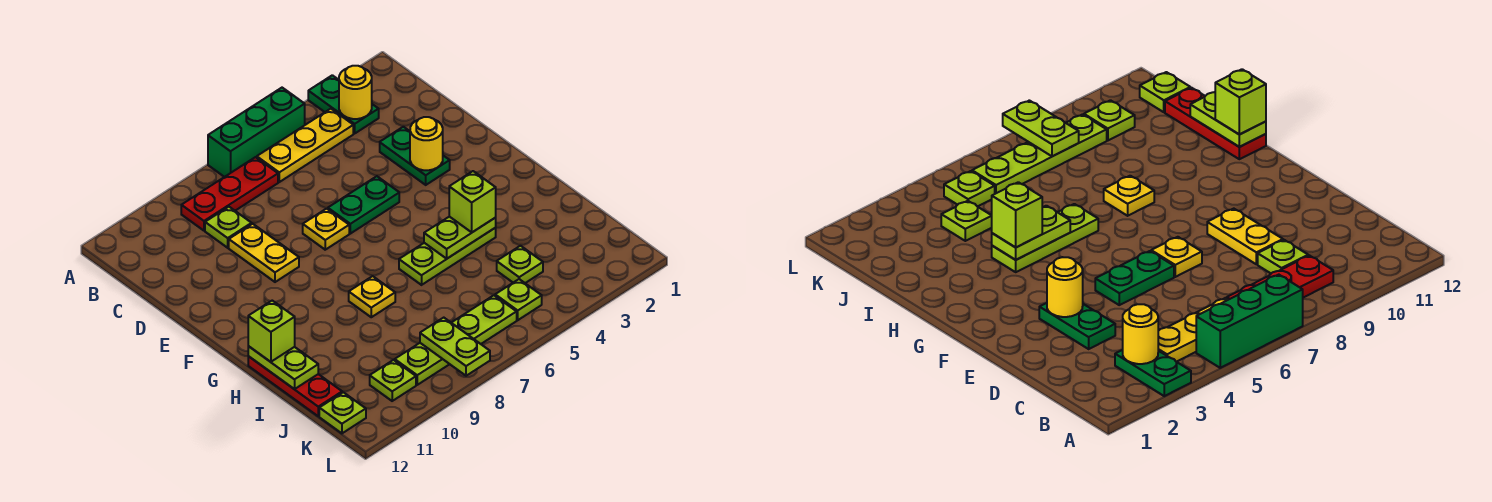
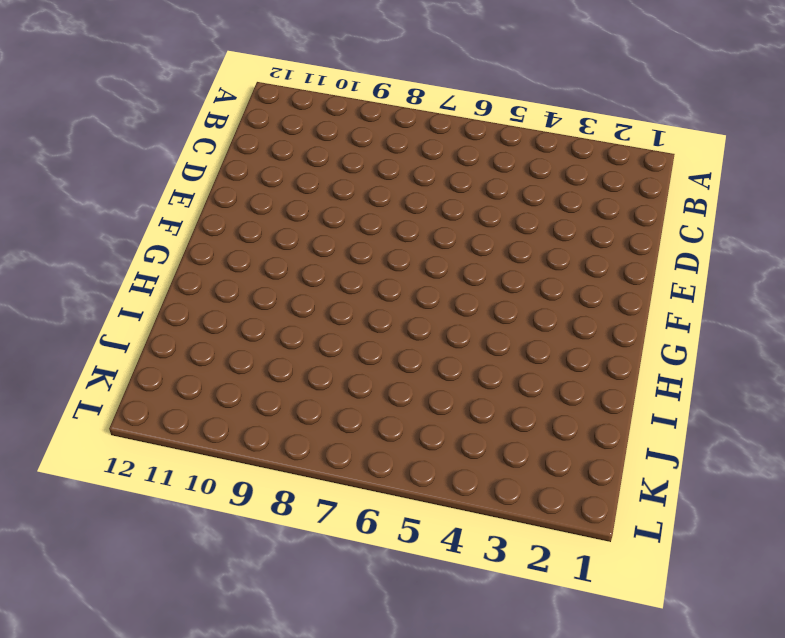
none -> green 1x2 plate [308,75,379,133]
none -> green 1x3 brick [208,88,305,177]
none -> yellow 1x3 plate [257,109,353,182]

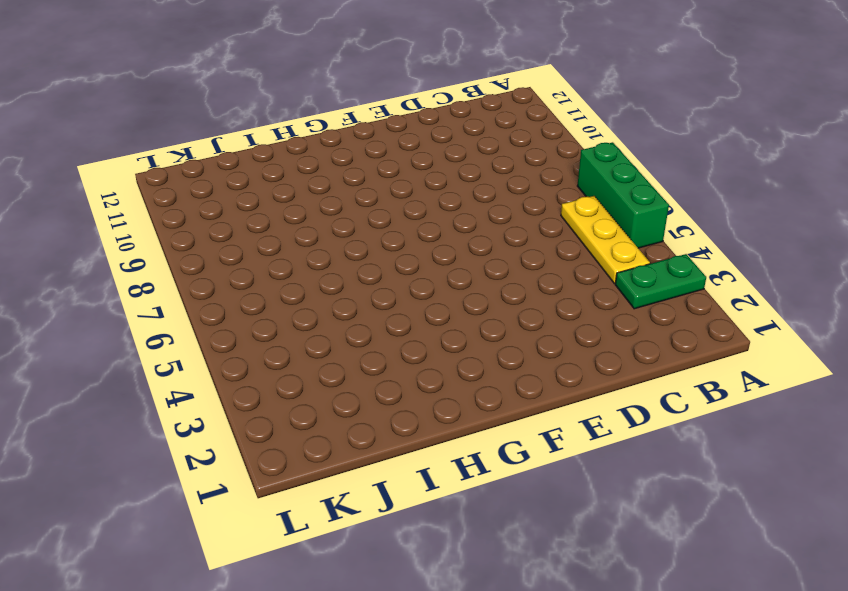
none -> red 1x3 plate [181,157,278,231]
none -> lime 1x1 plate [205,207,252,248]
none -> green 1x2 plate [380,127,450,185]

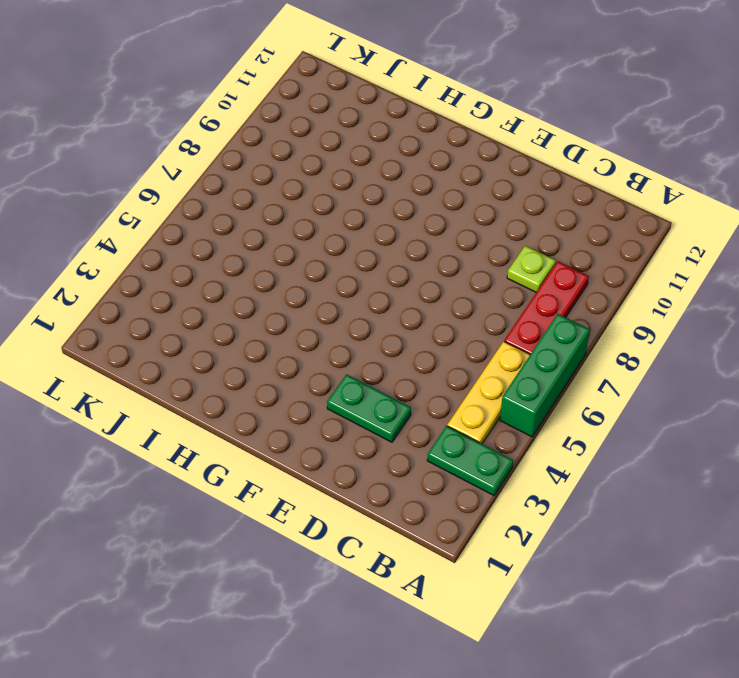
none -> yellow 1x2 plate [229,224,299,282]
none -> green 1x2 plate [328,176,399,234]
none -> yellow 1x1 plate [303,209,349,250]

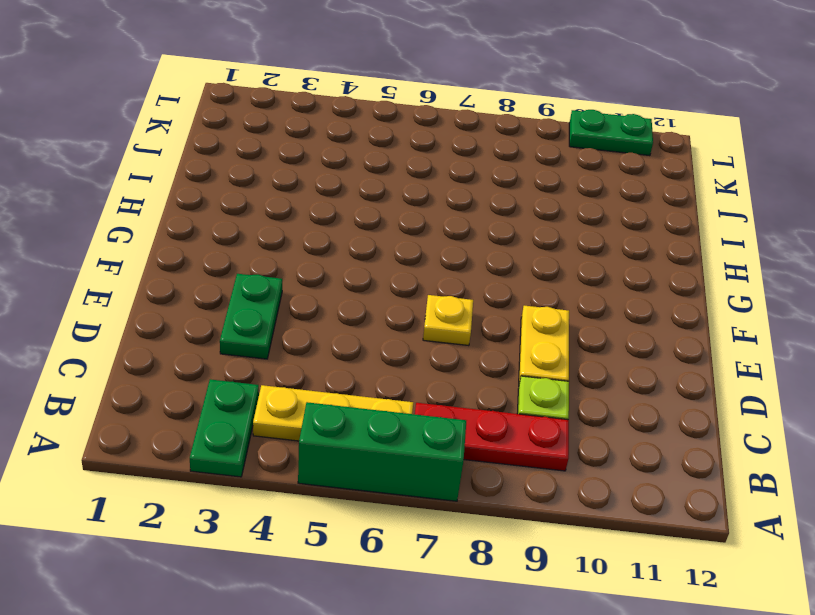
green 1x2 plate [569,110,653,156] -> green 1x2 plate moved to [328,176,399,234]
none -> lime 1x3 plate [399,228,496,285]
none -> yellow 1x1 plate [349,276,395,317]
none -> red 1x3 plate [248,356,342,416]

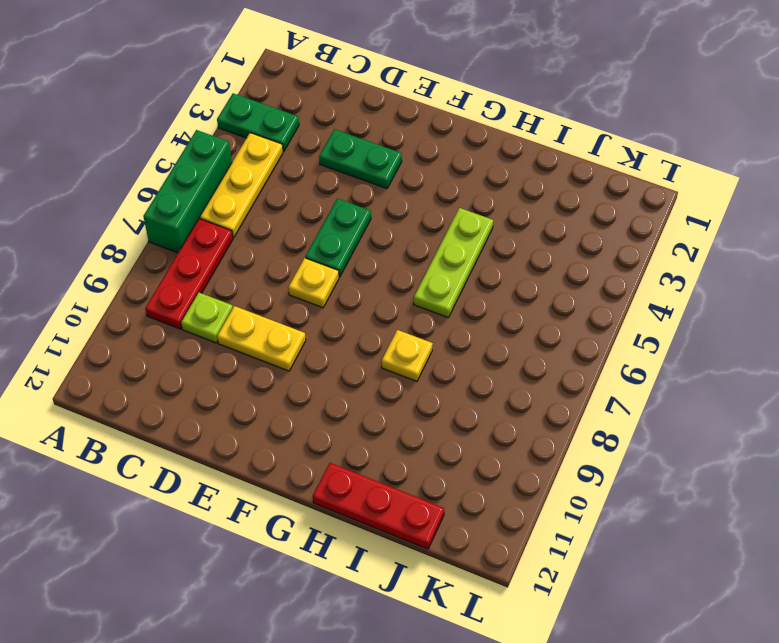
none -> lime 1x1 plate [497,246,543,283]
none -> lime 1x1 plate [495,279,542,320]
none -> lime 1x4 plate [395,295,517,385]

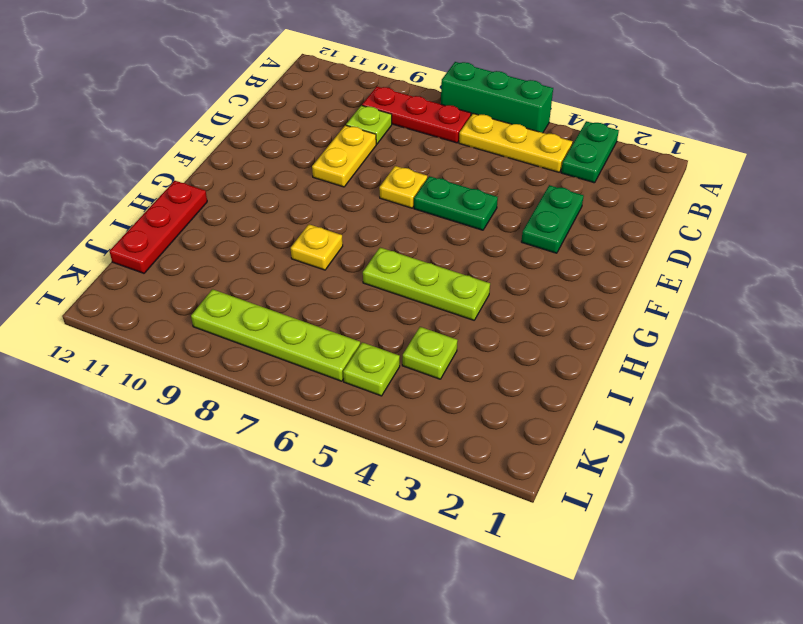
none -> lime 1x1 plate [370,360,416,401]
none -> lime 1x1 plate [319,392,366,433]
none -> yellow 1x1 round brick [339,66,372,119]

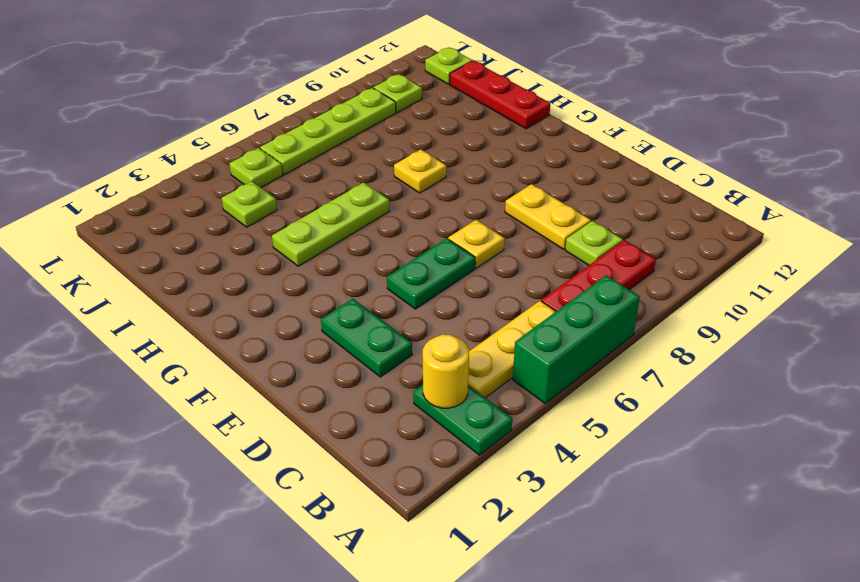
none -> yellow 1x1 round brick [410,117,443,170]
none -> lime 1x2 plate [424,217,496,259]
none -> lime 1x2 plate [248,346,318,389]

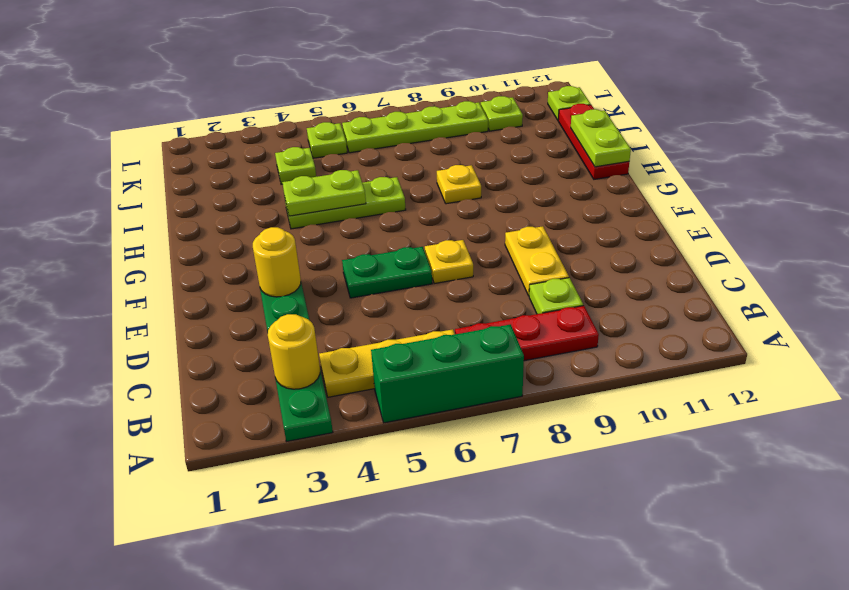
none -> lime 1x2 plate [420,318,490,376]
none -> lime 1x1 brick [449,171,496,232]
none -> lime 1x1 brick [248,301,295,362]

